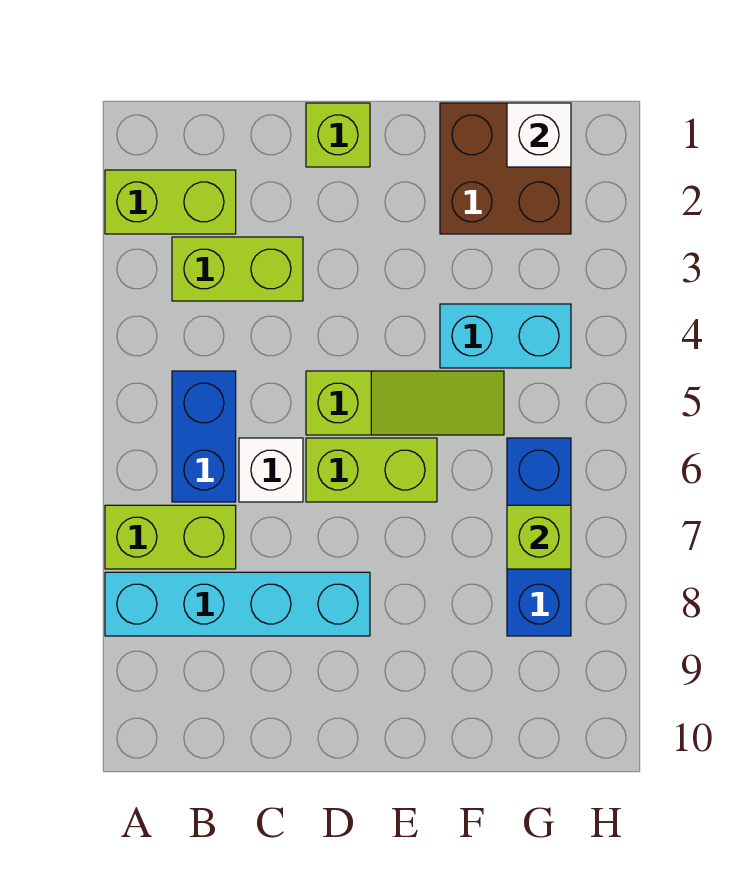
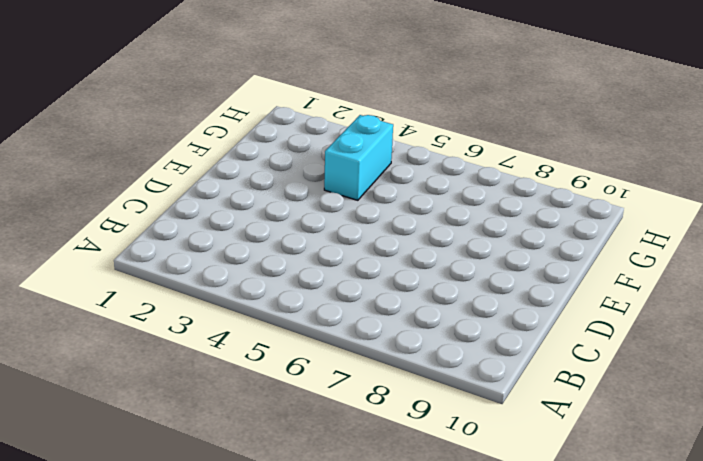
none -> lime 1x2 brick [105,170,236,234]
none -> lime 1x2 brick [105,505,236,569]
none -> cyan 1x4 brick [105,572,370,636]

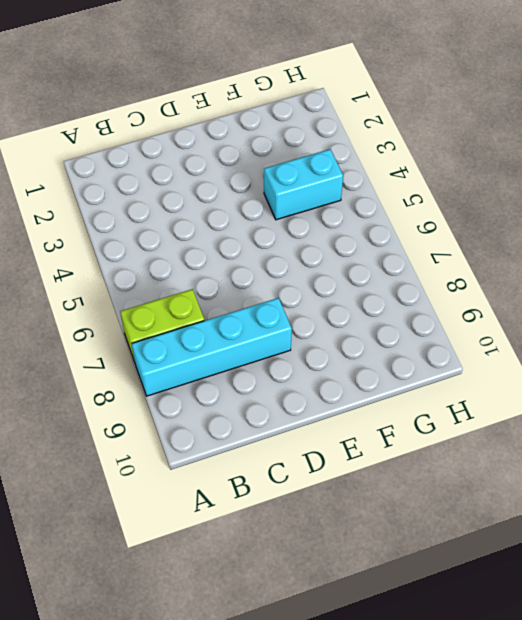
none -> lime 1x2 brick [105,170,236,234]
none -> lime 1x2 brick [172,237,303,301]
none -> blue 1x2 brick [172,371,236,502]

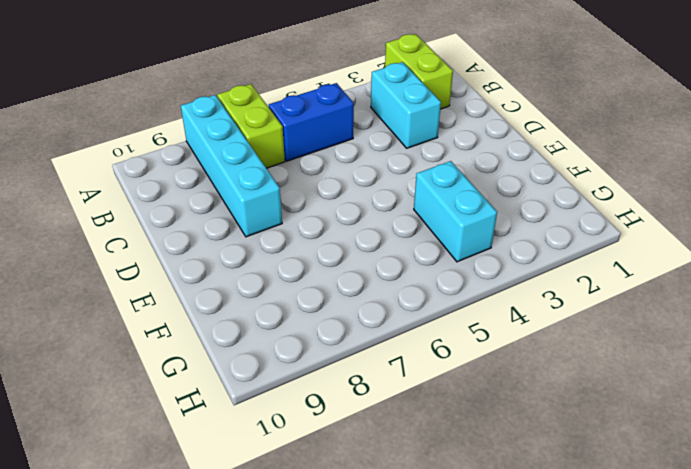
cyan 1x2 brick [371,62,441,148] -> lime 1x2 brick [172,237,303,301]
none -> white 1x1 brick [239,438,303,502]
none -> lime 1x1 brick [306,103,370,167]
none -> lime 1x3 slope [306,371,504,435]

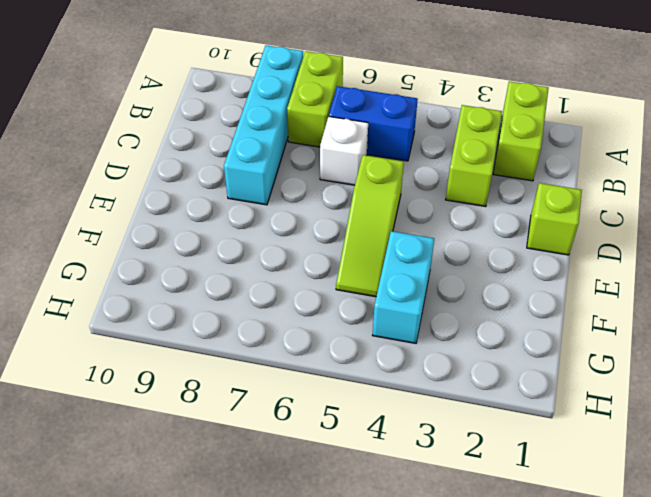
none -> lime 1x2 brick [306,438,437,502]
none -> brown 2x2 brick [440,103,571,234]
none -> blue 1x3 brick [507,438,571,636]

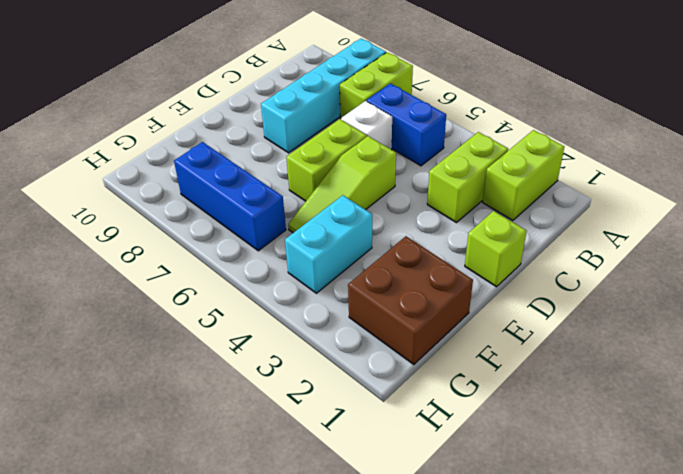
none -> white 1x1 brick [507,103,571,167]
none -> lime 1x1 brick [507,505,571,569]

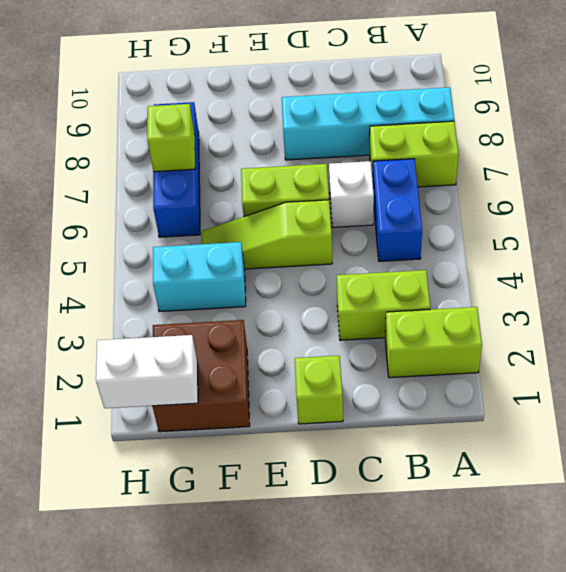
white 1x2 brick [96,335,198,408] -> white 1x1 brick [507,103,571,167]

